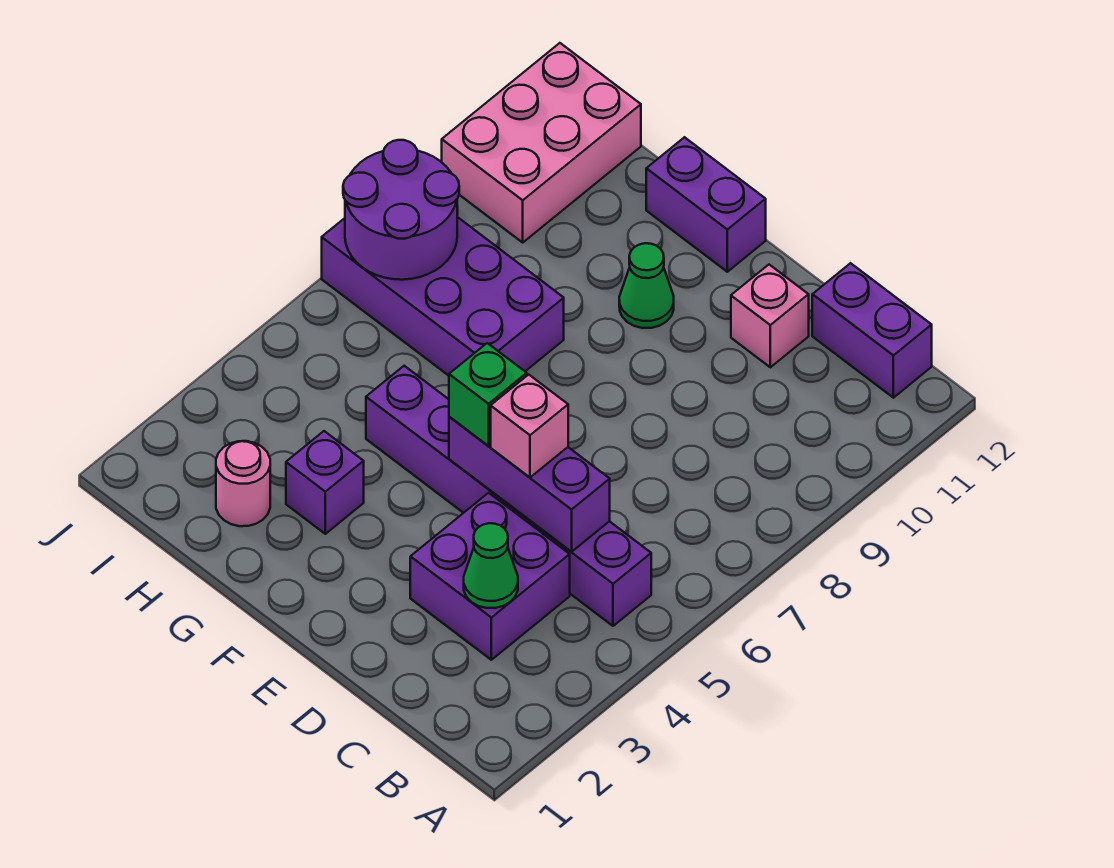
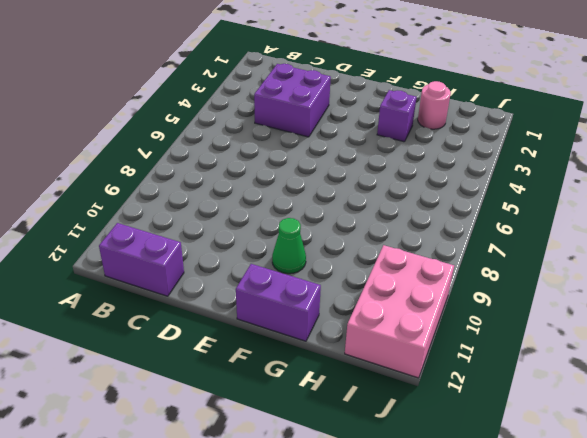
none -> purple 1x6 brick [366,366,651,626]
none -> pink 1x1 brick [731,265,809,367]
none -> purple 2x4 brick [322,217,564,376]

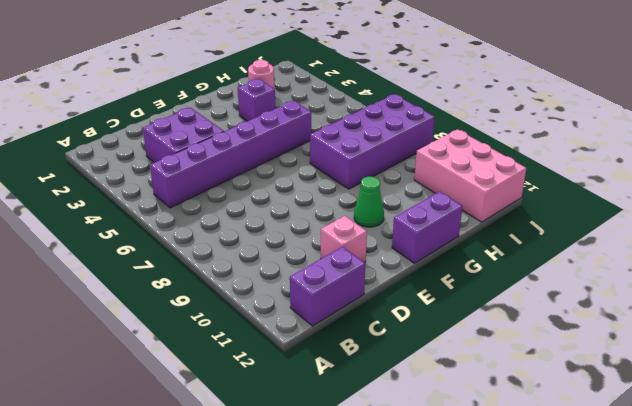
none -> green 1x1 cone [464,523,518,608]
none -> purple 1x3 brick [449,417,610,552]
none -> purple 2x2 round brick [343,140,459,280]

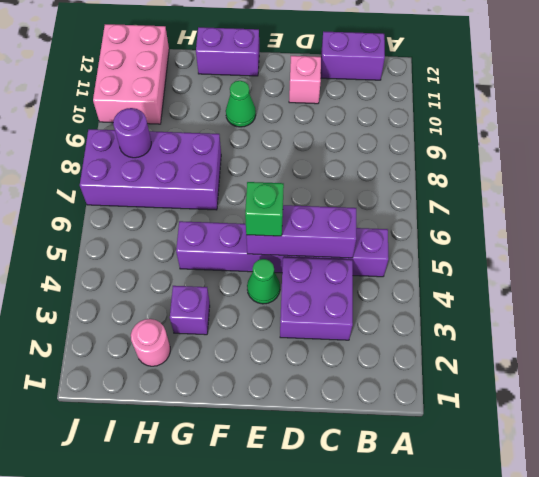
green 1x1 cone [247,259,280,304] -> green 1x1 cone moved to [464,523,518,608]
purple 1x1 round brick [113,108,151,158] -> purple 2x2 round brick [343,140,459,280]
none -> pink 1x1 brick [491,374,568,477]

